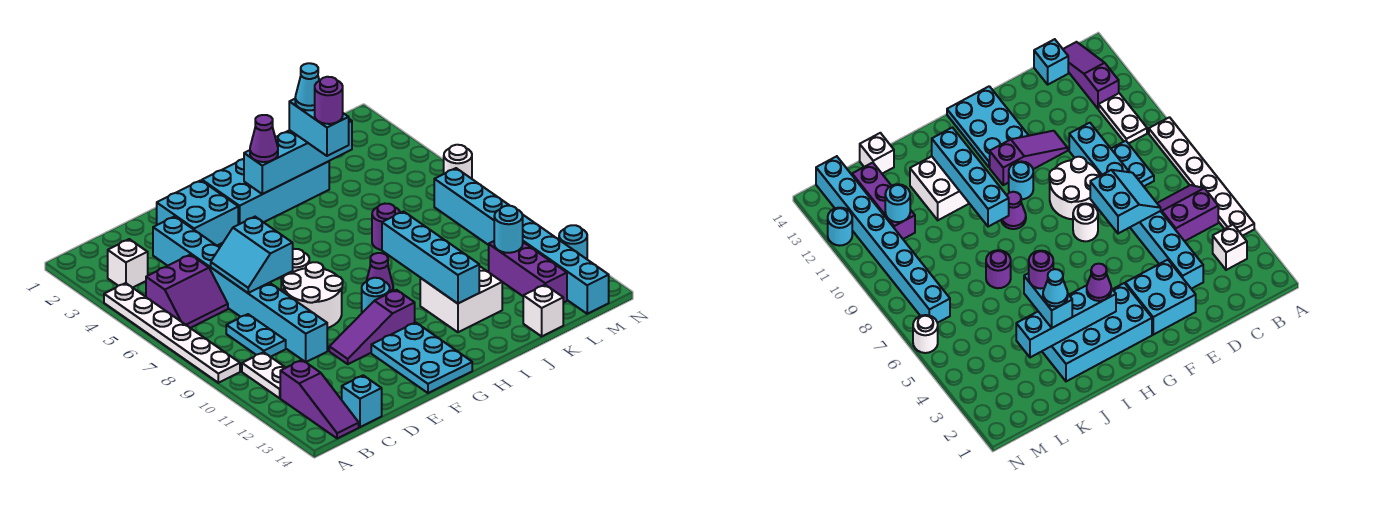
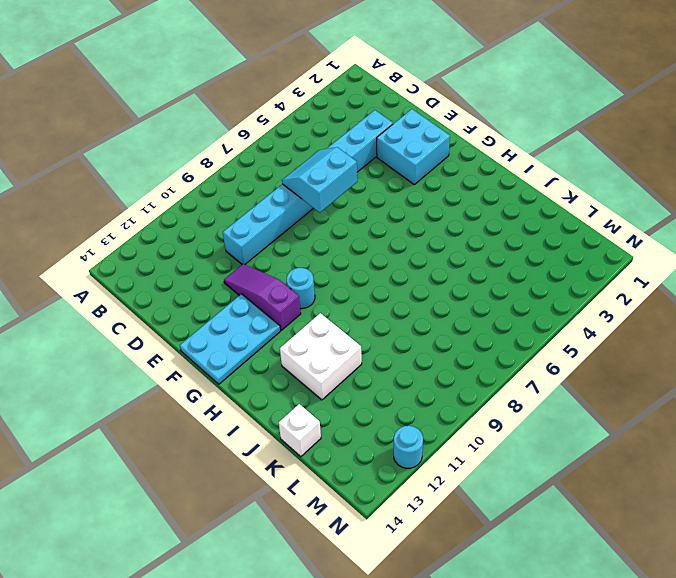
none -> white 1x6 plate [104,283,240,383]
none -> white 1x1 brick [108,239,148,288]
none -> purple 2x2 slope [146,255,228,328]
none -> white 1x2 plate [242,352,286,398]

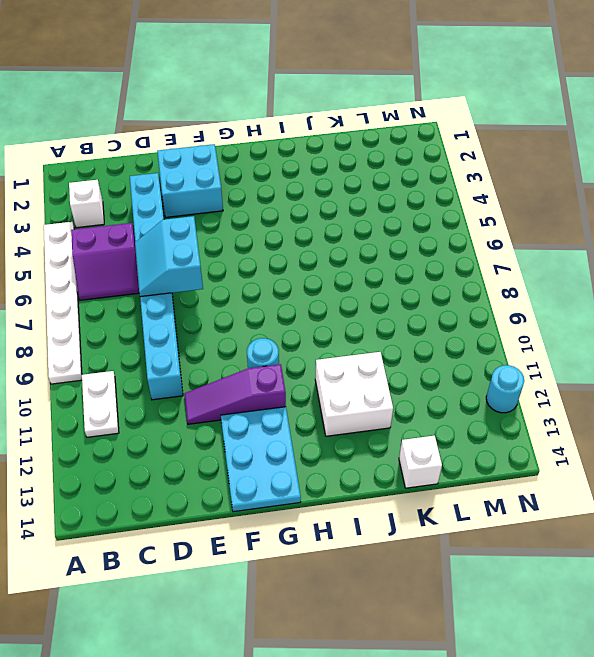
none -> purple 1x3 slope [280,360,359,439]
none -> cyan 1x2 plate [226,314,286,357]
none -> cyan 1x1 brick [342,375,382,427]
none -> white 2x2 round brick [283,262,343,328]

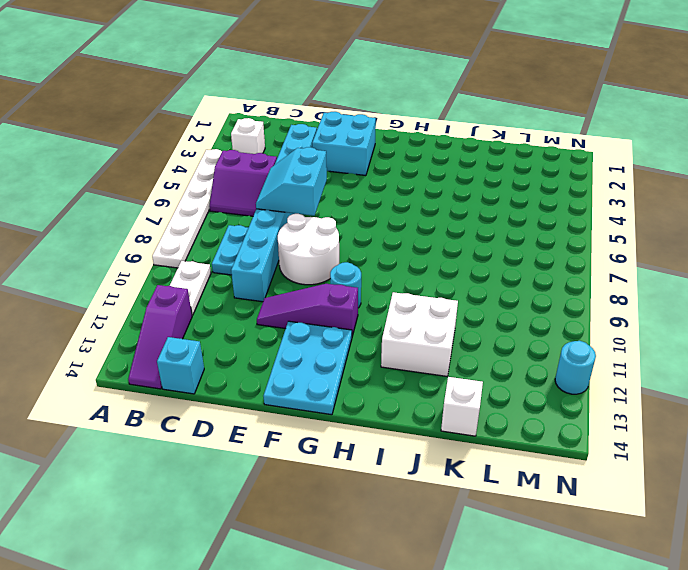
none -> white 1x1 round brick [281,249,309,292]
none -> cyan 2x4 brick [202,159,329,225]
none -> purple 1x1 cone [366,253,393,292]
none -> purple 1x1 round brick [372,204,400,250]

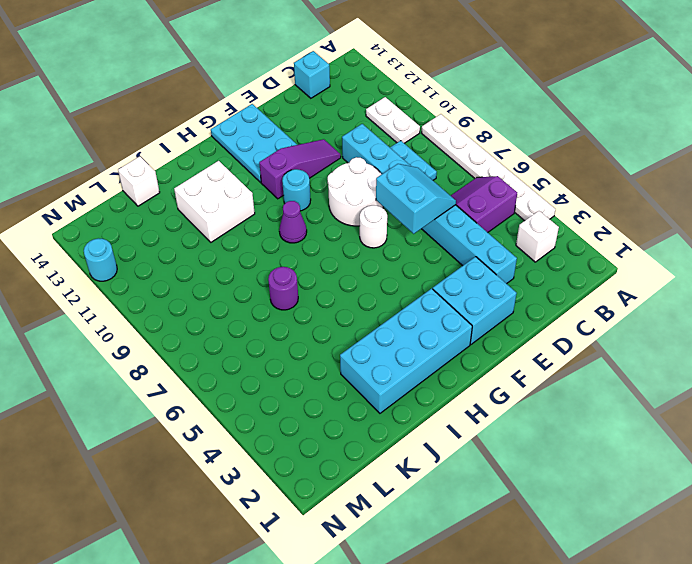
none -> purple 1x3 slope [280,360,359,439]
none -> purple 1x3 brick [489,241,567,303]
none -> cyan 1x8 brick [434,168,609,314]
none -> white 1x1 round brick [444,145,472,179]

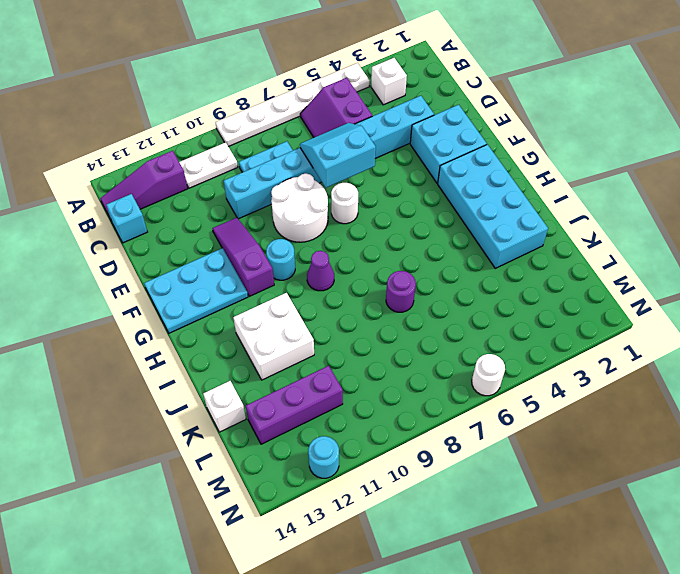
none -> cyan 1x8 brick [434,168,609,314]
none -> cyan 1x4 brick [244,119,352,194]
none -> cyan 1x4 brick [382,211,479,304]
none -> cyan 1x1 round brick [494,206,523,253]

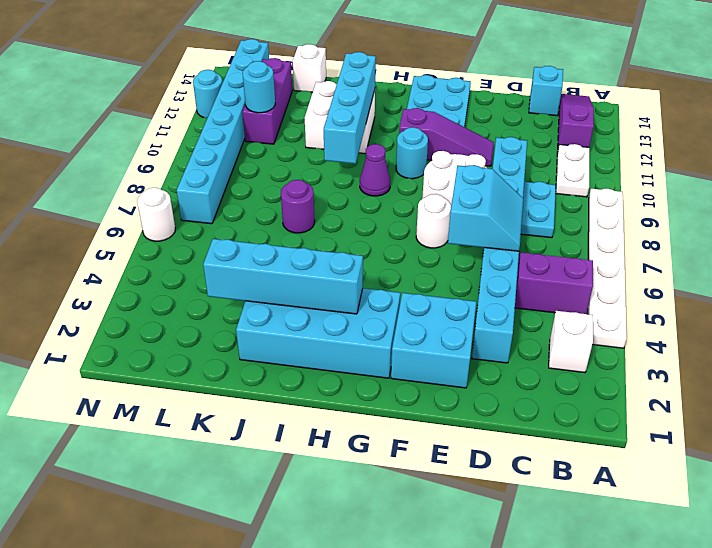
none -> purple 1x1 cone [250,115,278,162]
none -> cyan 1x2 brick [289,99,349,156]
none -> cyan 1x1 cone [295,63,319,110]
none -> purple 1x1 round brick [315,77,343,124]

